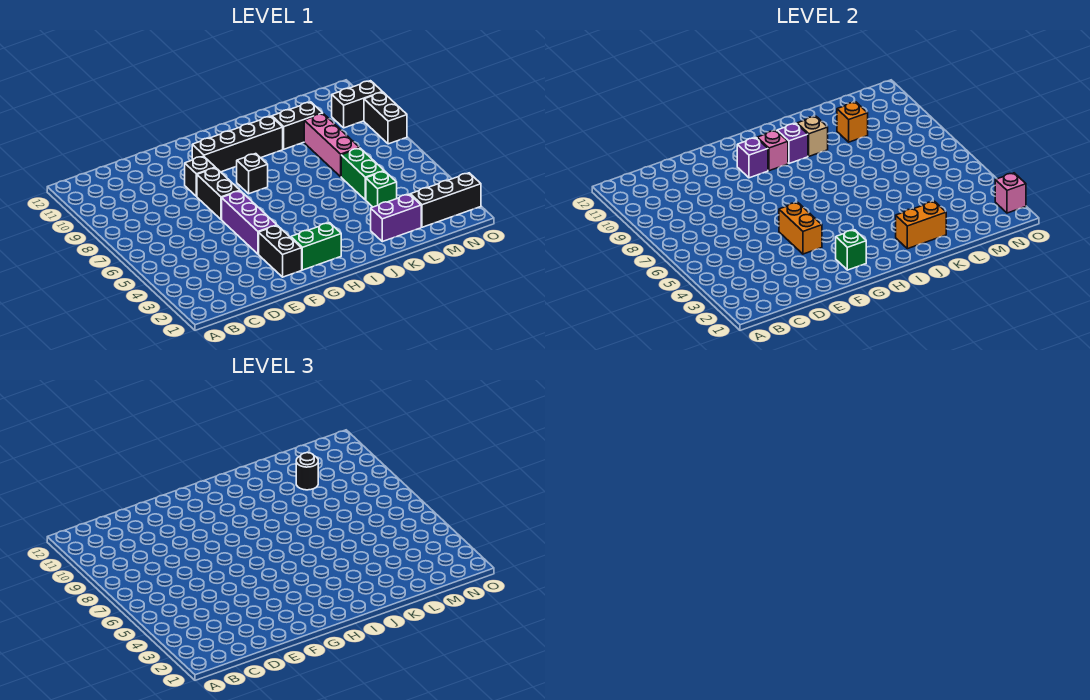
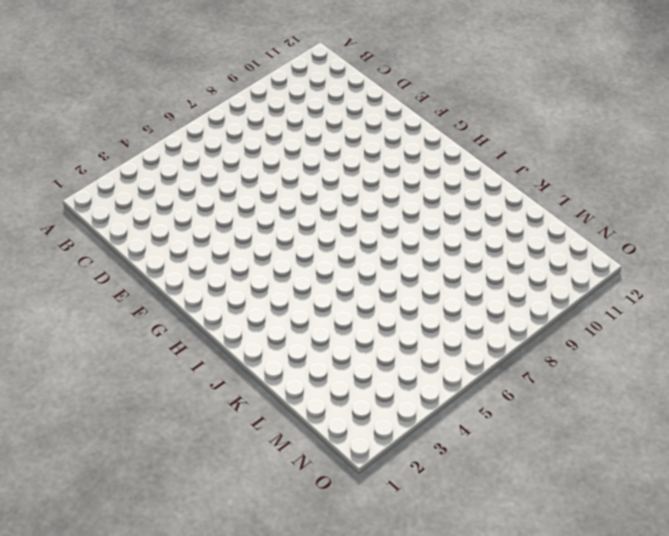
none -> black 1x2 brick [259,225,302,277]
none -> purple 1x3 brick [222,191,277,254]
none -> black 1x2 brick [197,168,240,220]

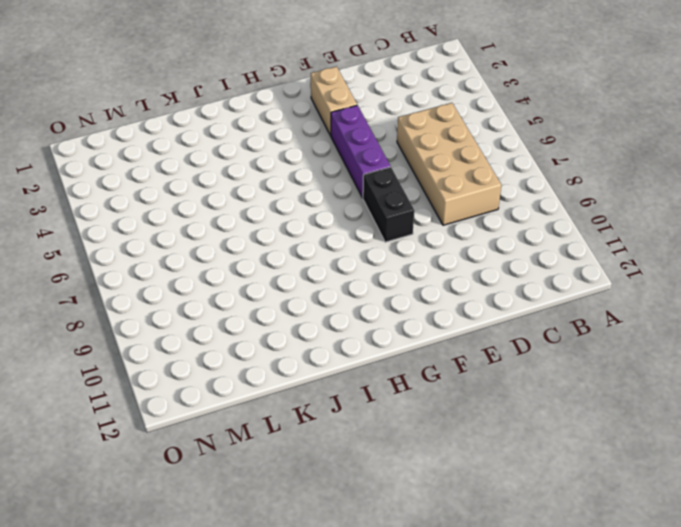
tan 2x4 brick [397,103,501,225] -> none
tan 1x2 brick [311,67,357,136] -> black 1x2 brick [259,225,302,277]
none -> black 1x1 brick [185,156,215,196]
none -> green 1x2 brick [291,223,341,270]
none -> black 1x4 brick [192,116,283,172]

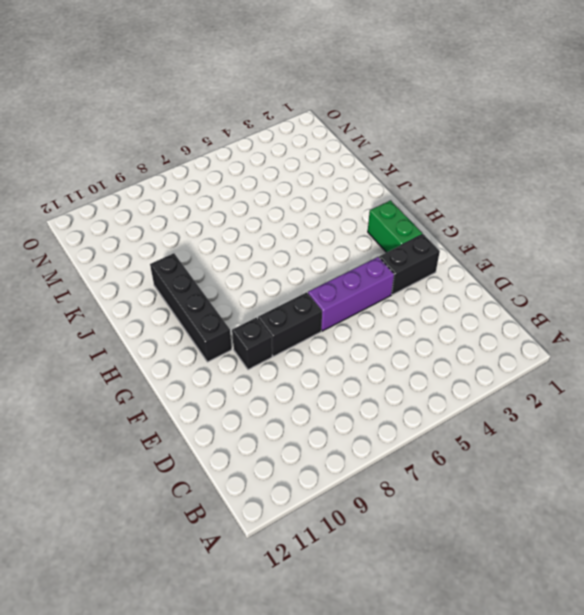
none -> black 1x1 brick [237,154,268,194]
none -> purple 1x2 brick [371,194,421,242]
none -> black 1x2 brick [272,102,323,149]

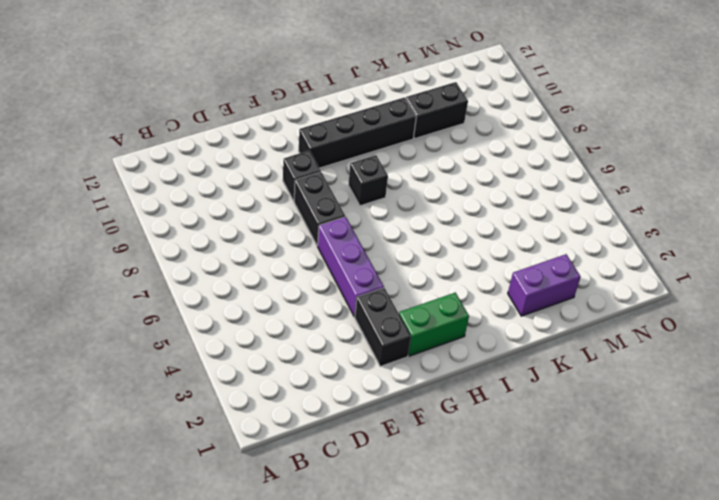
none -> green 1x1 brick [366,171,397,207]
none -> green 1x2 brick [341,148,384,200]
none -> pink 1x3 brick [304,114,359,177]

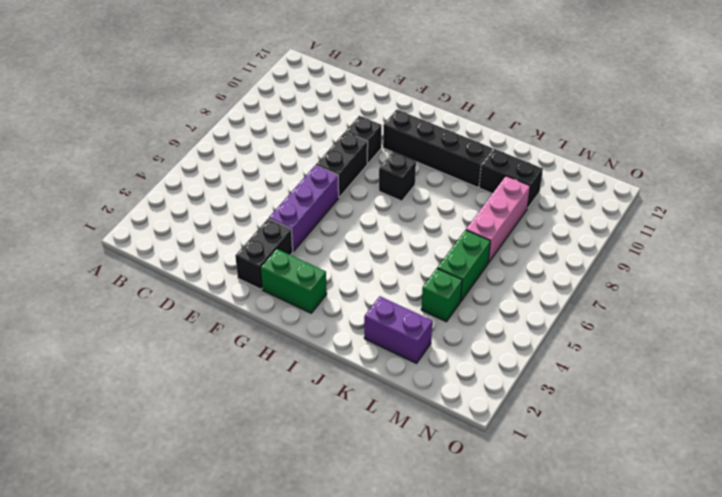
none -> black 1x3 brick [410,173,481,227]
none -> black 1x2 brick [332,81,382,128]
none -> black 1x2 brick [364,92,407,144]

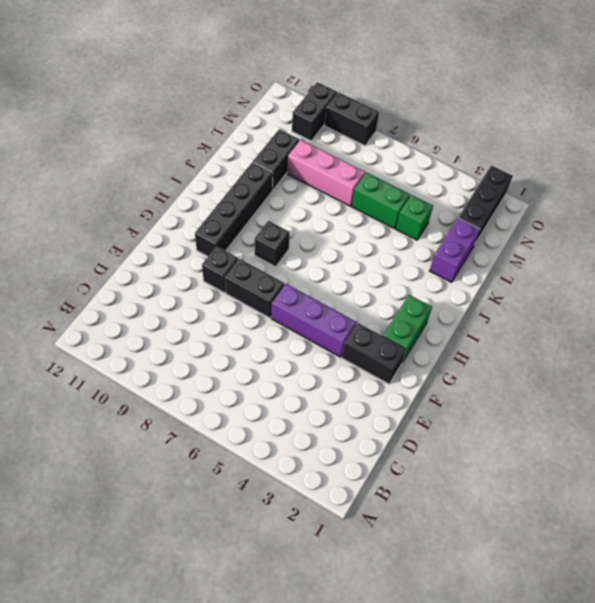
none -> orange 1x2 brick [779,202,822,254]
none -> green 1x1 brick [836,230,866,270]
none -> purple 1x1 brick [737,138,768,178]

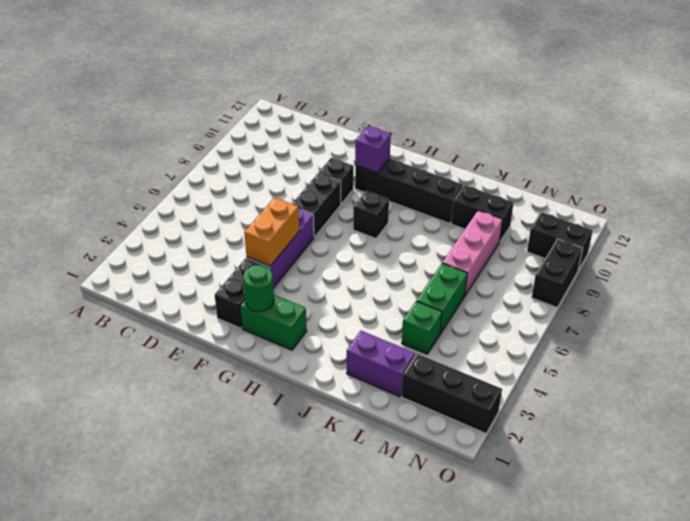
green 1x1 round brick [243,265,274,312] -> green 1x1 brick [836,230,866,270]
none -> pink 1x1 brick [757,131,788,171]
none -> purple 1x1 brick [777,123,808,164]
none -> orange 1x2 brick [896,201,946,249]

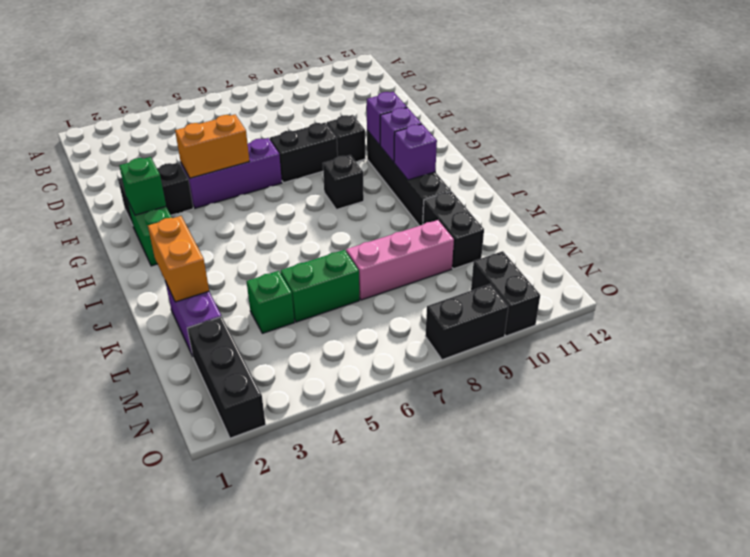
purple 1x1 brick [380,108,422,162] -> pink 1x1 brick [757,131,788,171]
none -> tan 1x1 brick [797,116,828,156]
none -> orange 1x1 brick [837,102,868,142]
none -> pink 1x1 brick [995,173,1026,213]

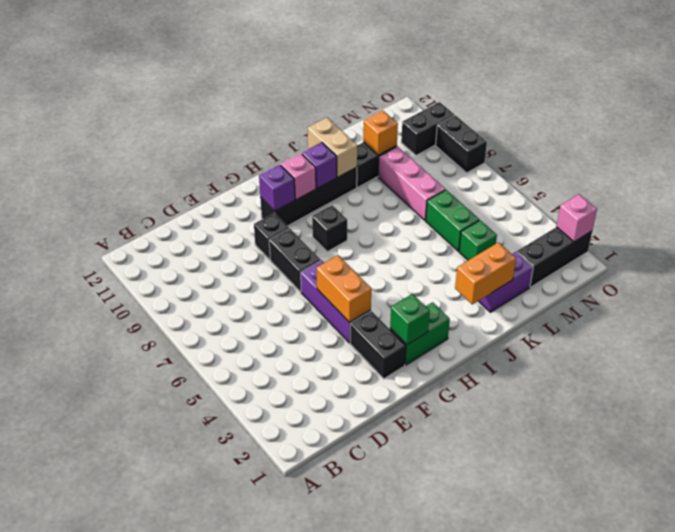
tan 1x2 brick [308,118,357,177] -> tan 1x1 brick [797,116,828,156]
none -> black 1x1 round brick [296,453,318,490]

